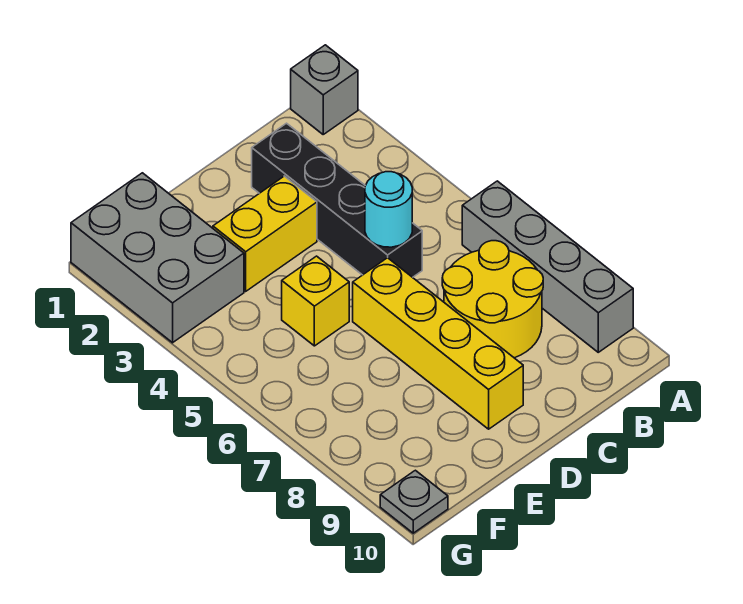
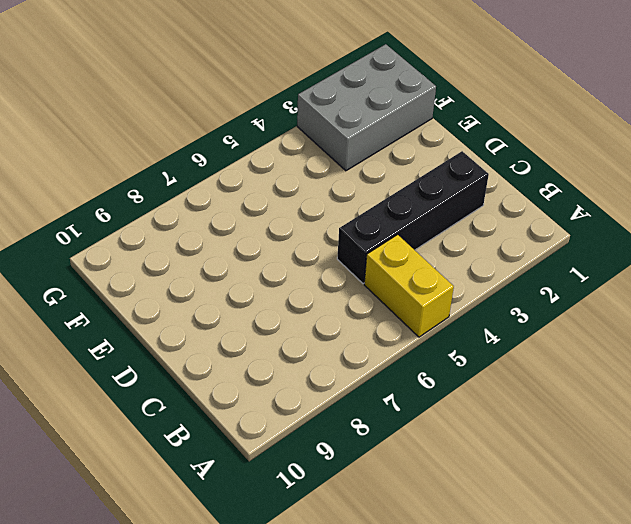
yellow 1x2 brick [364,235,454,337] -> yellow 1x2 brick moved to [213,176,317,291]
none -> grey 1x1 brick [291,45,358,134]
none -> grey 1x4 brick [462,181,633,352]

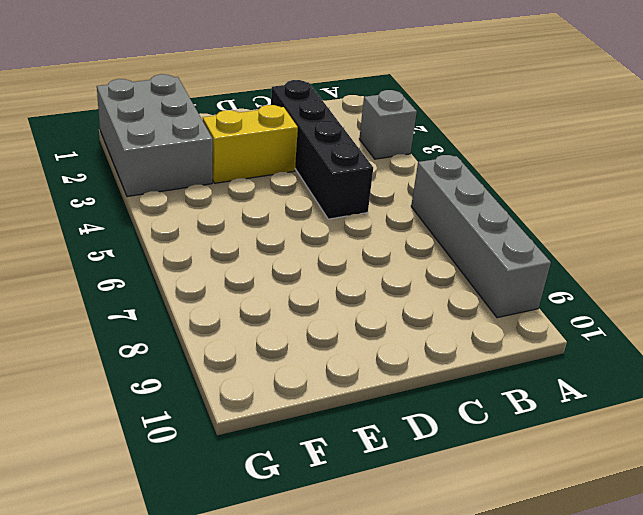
grey 1x1 brick [359,90,417,159] -> grey 1x1 brick moved to [291,45,358,134]
none -> yellow 2x2 round brick [442,241,543,358]
none -> yellow 1x4 brick [353,258,523,429]

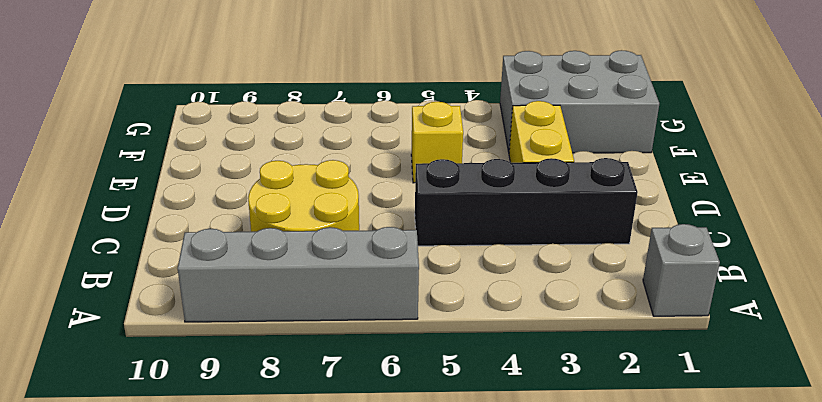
none -> yellow 1x4 brick [353,258,523,429]
none -> grey 1x1 plate [380,470,448,533]

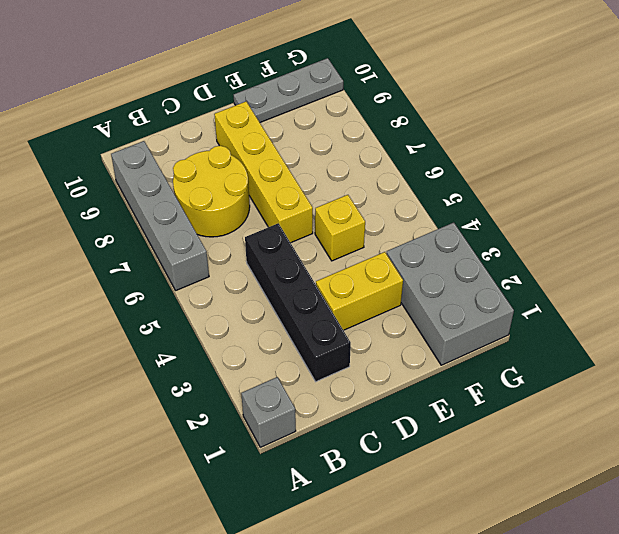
grey 1x3 plate [234,58,343,122] -> grey 1x1 plate [380,470,448,533]
none -> cyan 1x1 round brick [365,172,412,247]

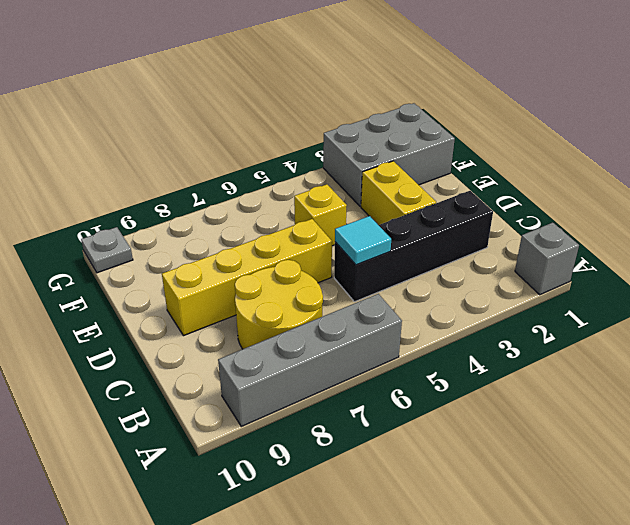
cyan 1x1 tile [335,216,391,265] -> cyan 1x1 round brick [365,172,412,247]

